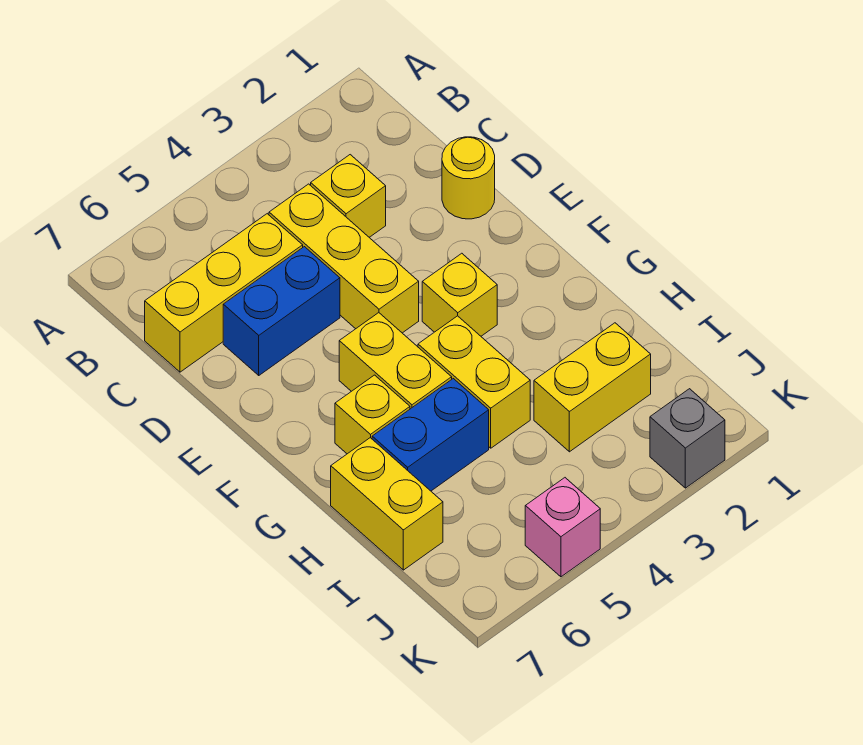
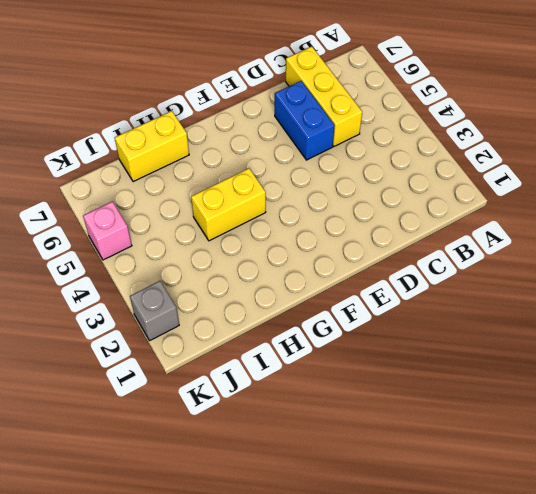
none -> yellow 1x1 brick [311,155,386,237]
none -> yellow 1x3 brick [269,184,419,333]
none -> yellow 1x1 round brick [442,137,495,219]

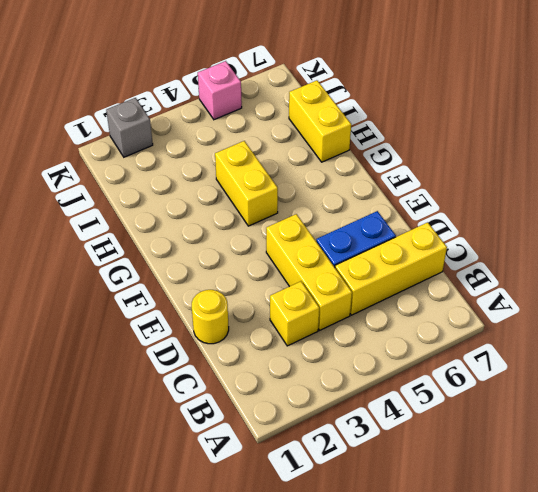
none -> yellow 1x1 brick [422,253,497,336]
none -> yellow 1x2 brick [339,313,452,409]
none -> yellow 1x1 brick [335,375,410,454]

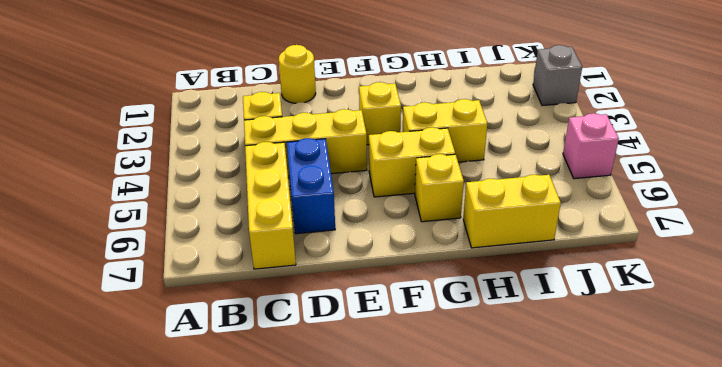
none -> blue 1x2 brick [372,379,489,491]
none -> yellow 1x2 brick [534,323,651,452]

